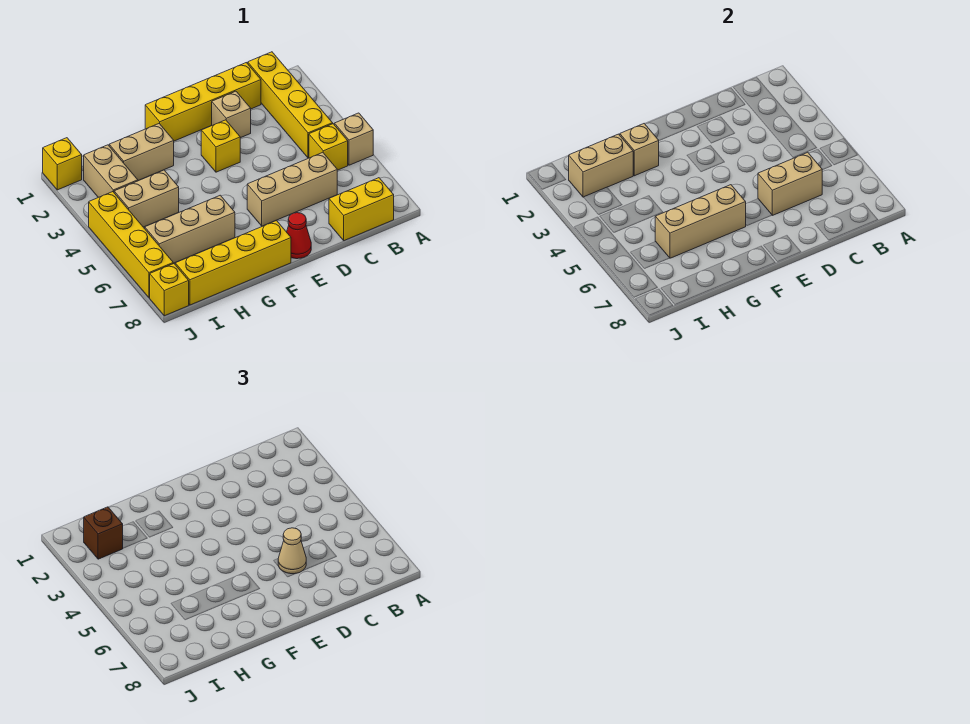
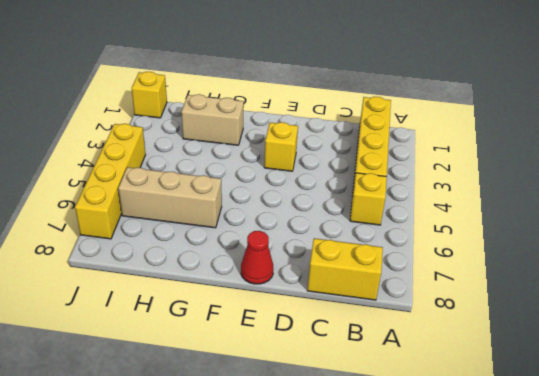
none -> tan 1x1 brick [334,113,373,165]
none -> yellow 1x4 brick [145,63,261,141]
none -> tan 1x3 brick [247,152,337,226]

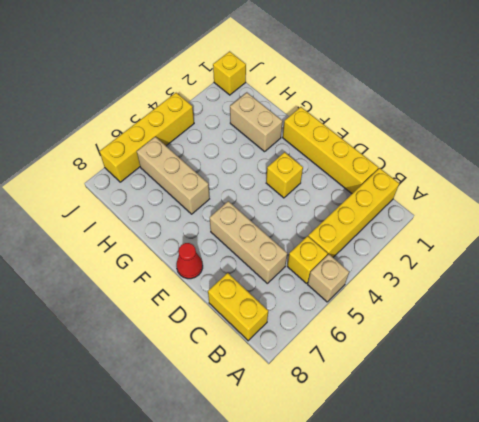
none -> tan 1x1 brick [212,91,251,138]
none -> yellow 1x4 brick [175,221,291,305]
none -> tan 1x2 brick [114,170,179,227]

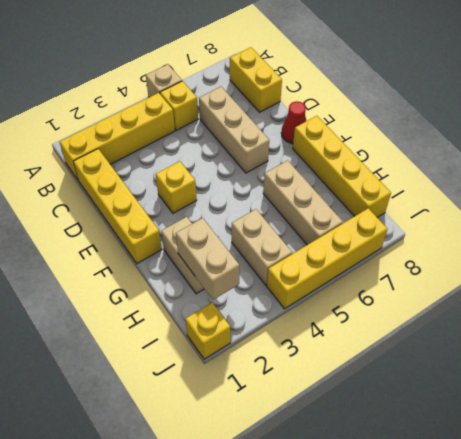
none -> tan 1x1 brick [212,91,251,138]
none -> tan 1x2 brick [84,145,138,197]
none -> yellow 1x1 brick [150,263,189,316]

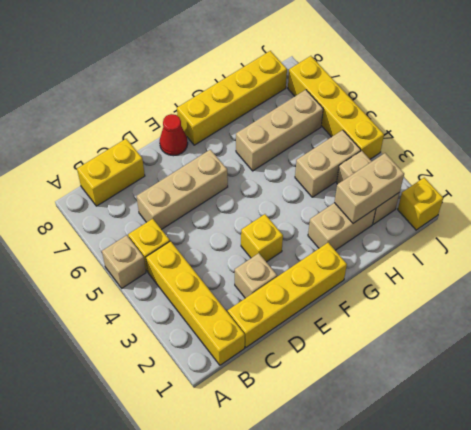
none -> yellow 1x1 brick [150,263,189,316]
none -> tan 1x2 brick [758,152,822,215]
none -> tan 1x3 brick [655,185,746,258]

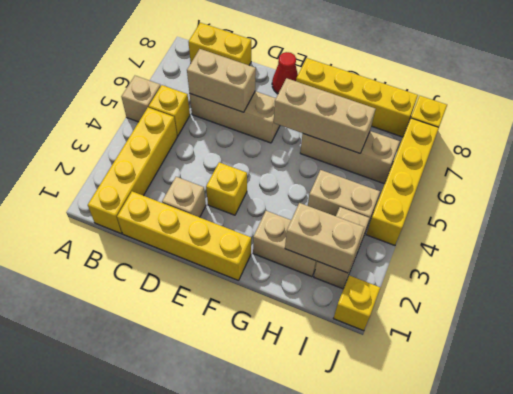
none -> tan 1x1 brick [620,124,659,176]
none -> tan 1x1 cone [278,528,306,574]
none -> brown 1x1 brick [84,507,123,559]

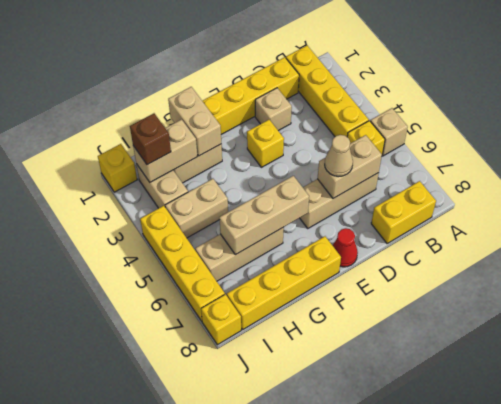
tan 1x2 brick [168,87,221,156] -> tan 1x1 brick [620,124,659,176]

